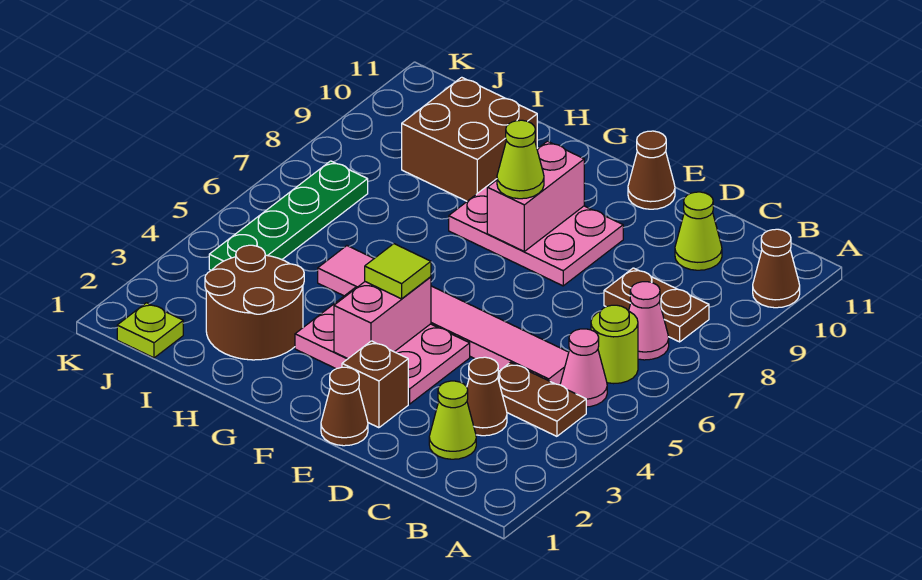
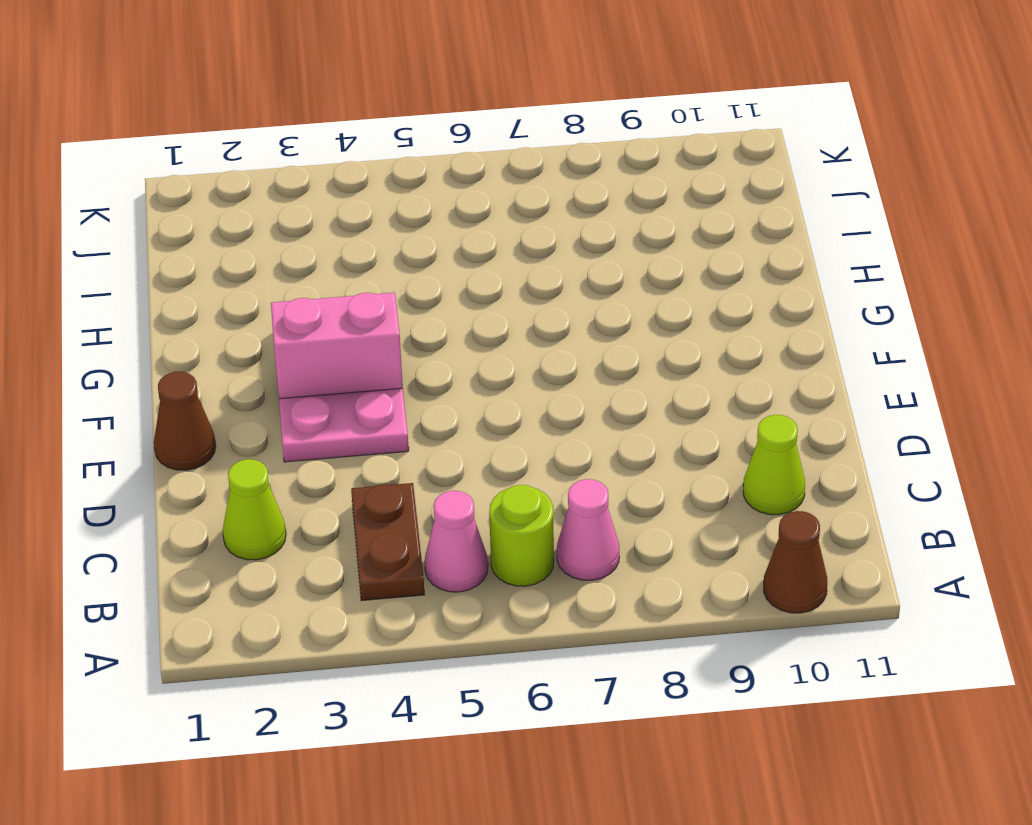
none -> brown 1x2 plate [604,268,709,342]
none -> brown 1x1 cone [467,357,507,436]
none -> pink 1x6 tile [318,246,569,385]

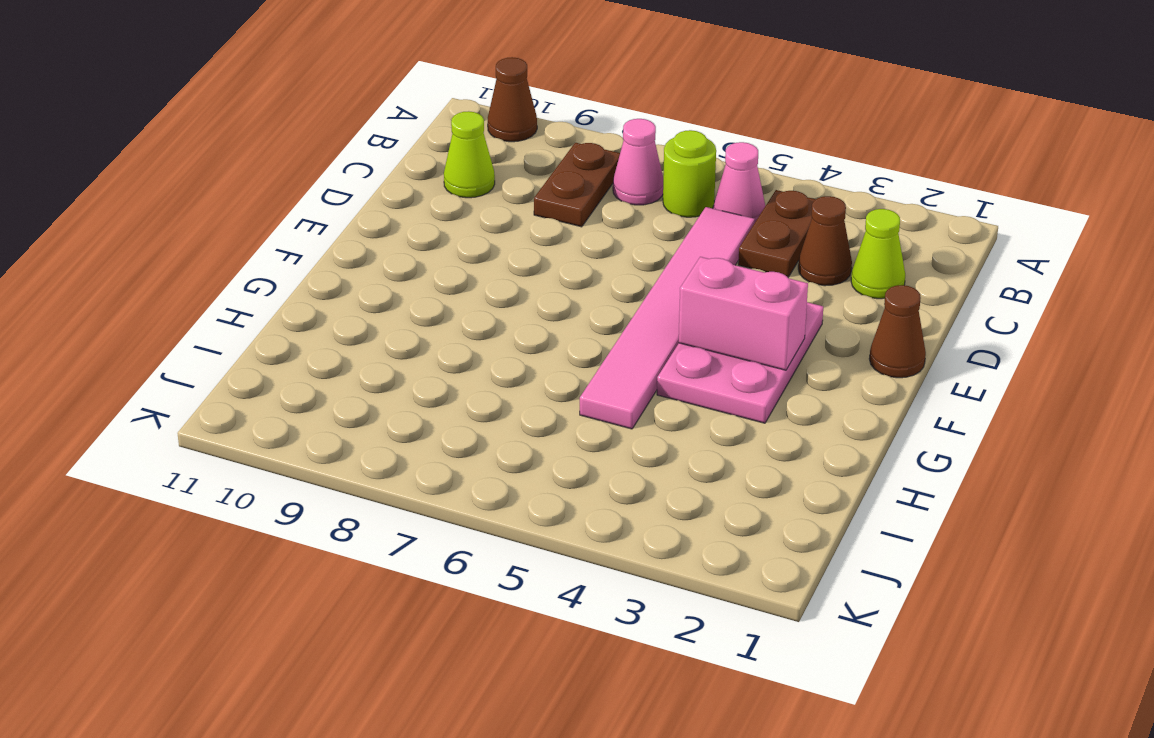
none -> brown 1x1 brick [342,341,408,428]
none -> pink 2x3 plate [449,179,623,286]
none -> brown 1x1 cone [628,131,675,209]

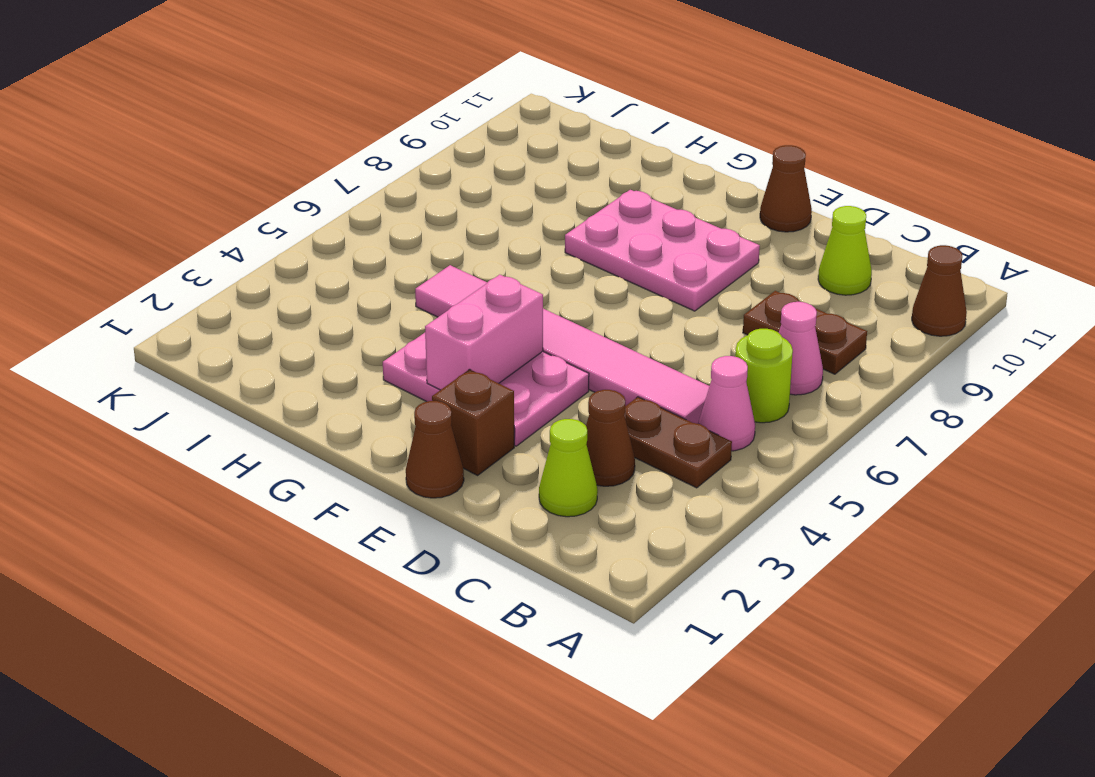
none -> brown 2x2 round brick [205,245,304,360]
none -> brown 2x2 brick [402,77,537,201]
none -> lime 1x1 plate [117,303,183,358]

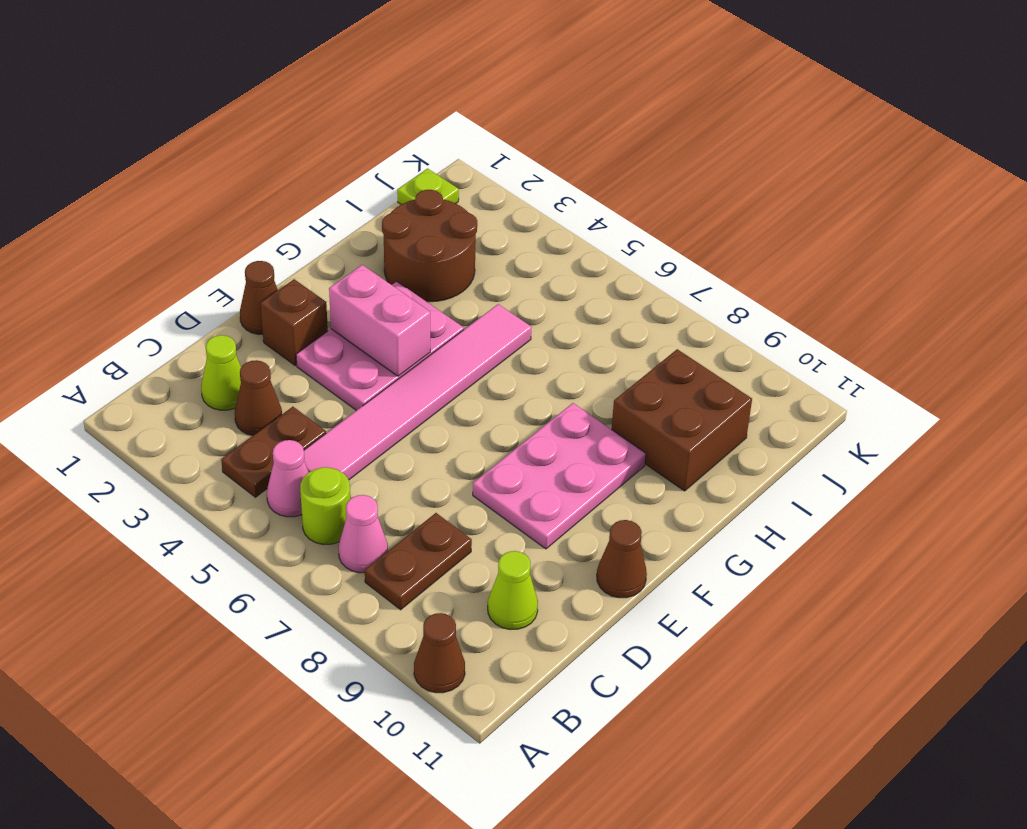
none -> green 1x4 plate [209,161,368,271]
none -> pink 1x2 brick [487,141,584,251]
none -> lime 1x1 tile [365,244,431,299]

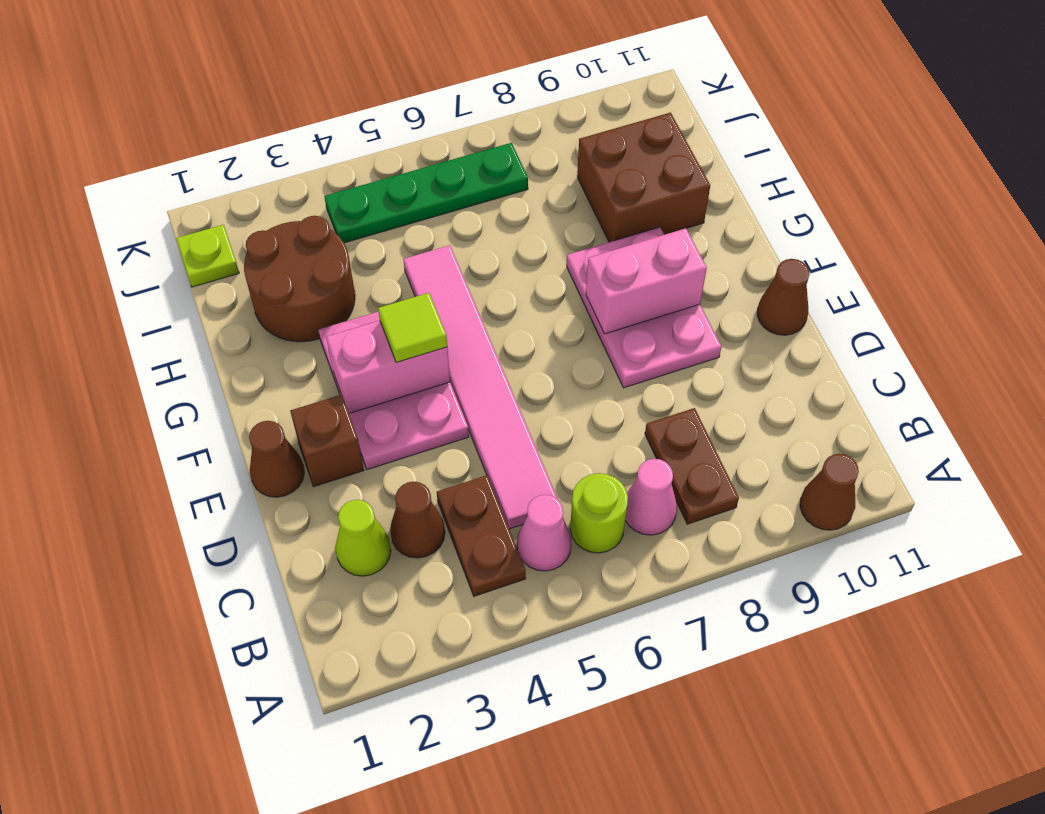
none -> lime 1x1 cone [675,192,722,270]
none -> lime 1x1 cone [497,120,544,199]

